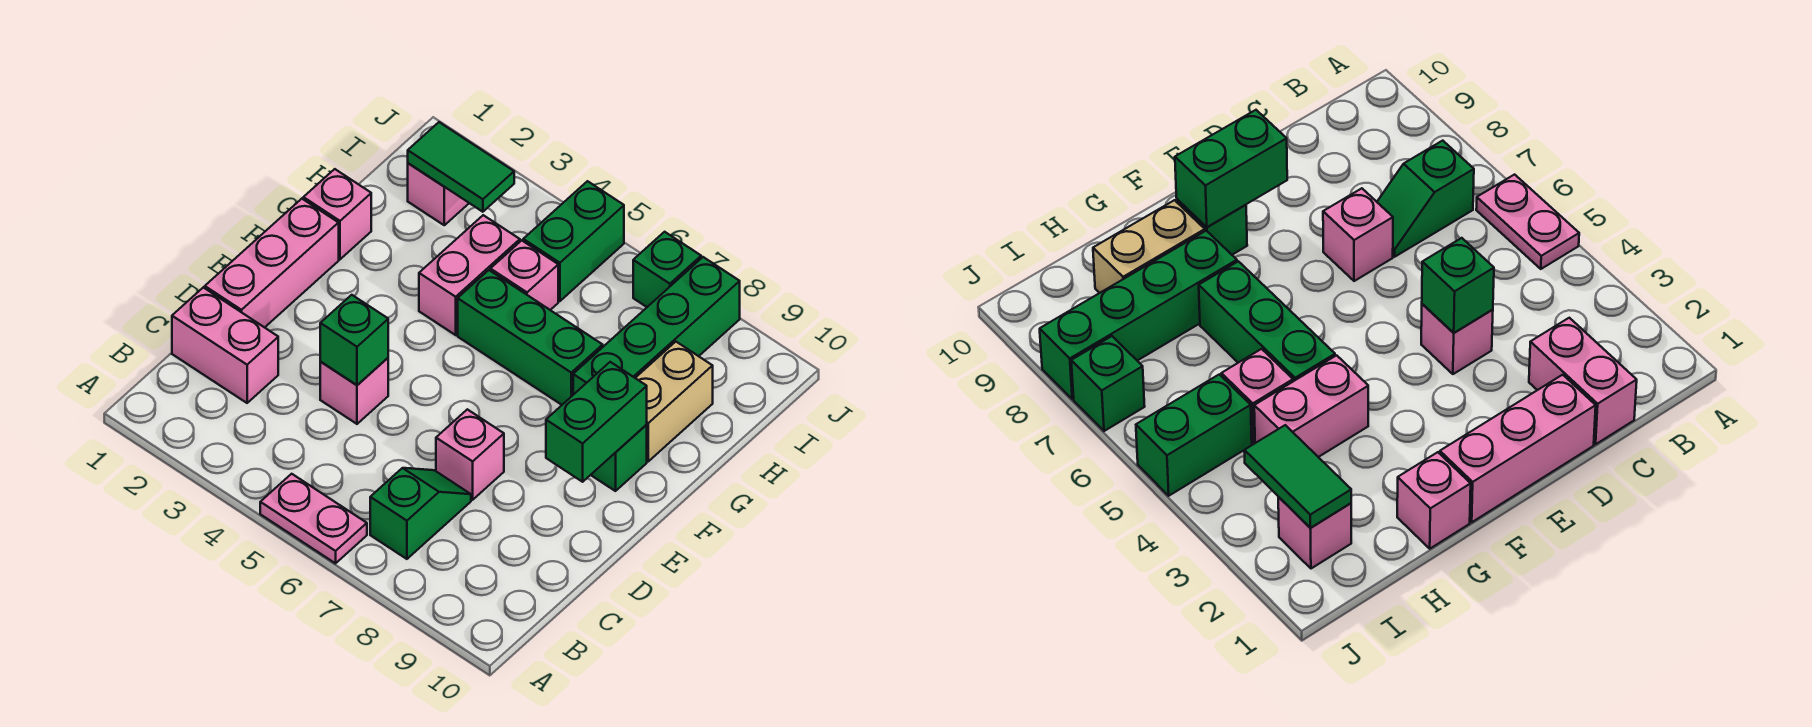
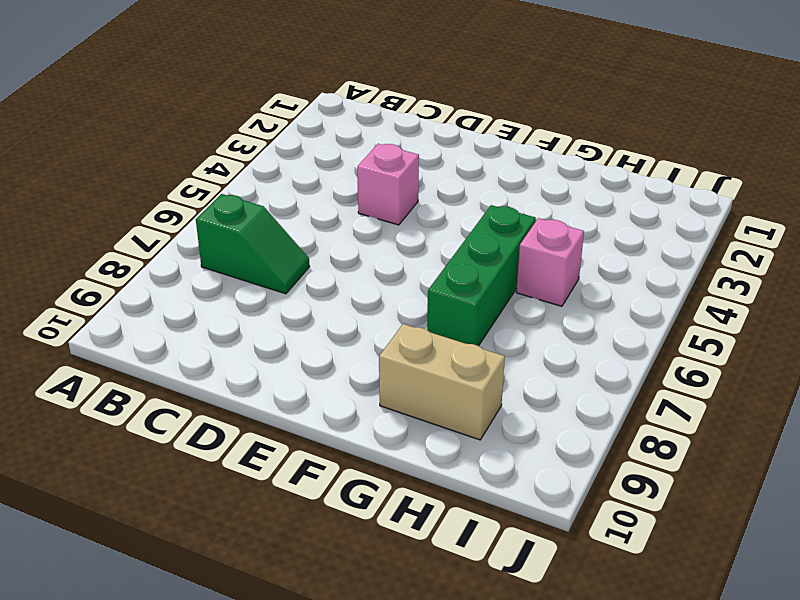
none -> pink 1x2 plate [260,474,367,563]
none -> pink 1x2 brick [172,288,278,403]
none -> pink 1x3 brick [205,199,339,328]

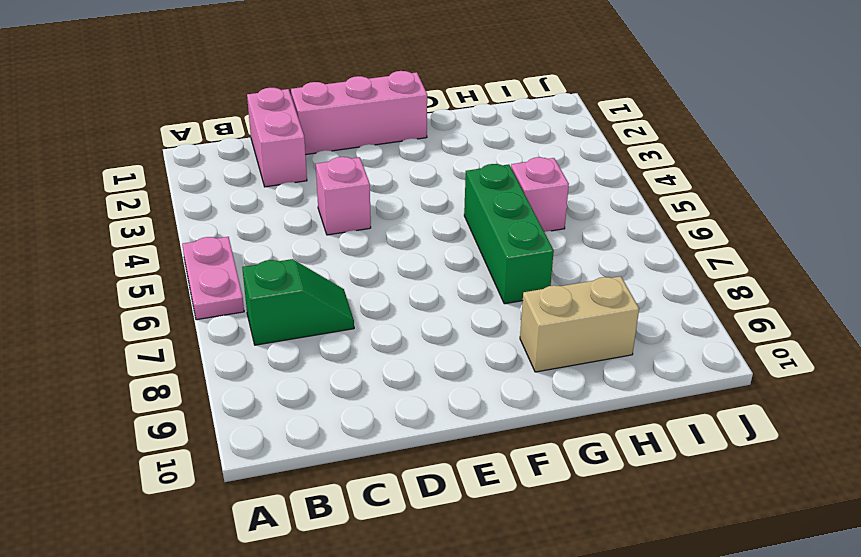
none -> pink 1x1 brick [436,409,504,500]
none -> green 1x1 brick [591,425,647,491]
none -> pink 1x1 brick [303,169,371,259]

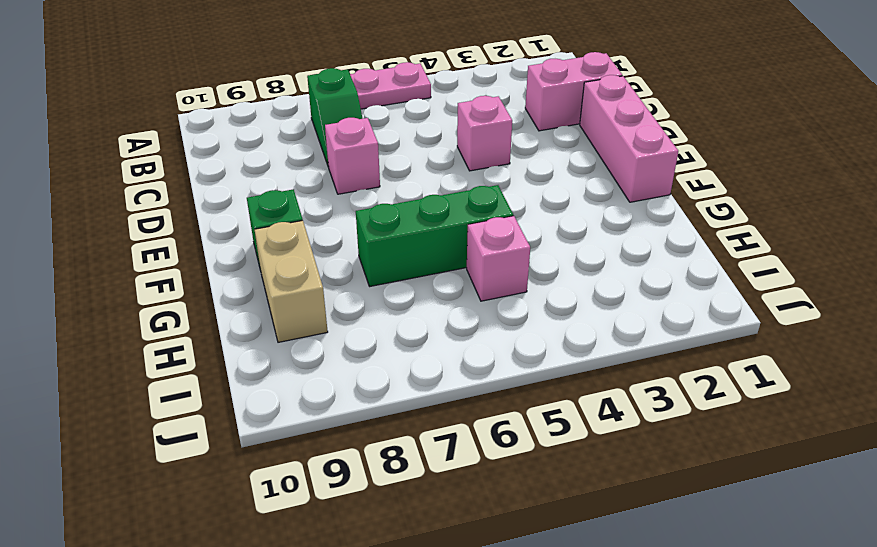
none -> pink 1x1 brick [303,169,371,259]
none -> pink 1x2 brick [419,215,520,335]
none -> green 1x4 brick [573,257,740,395]

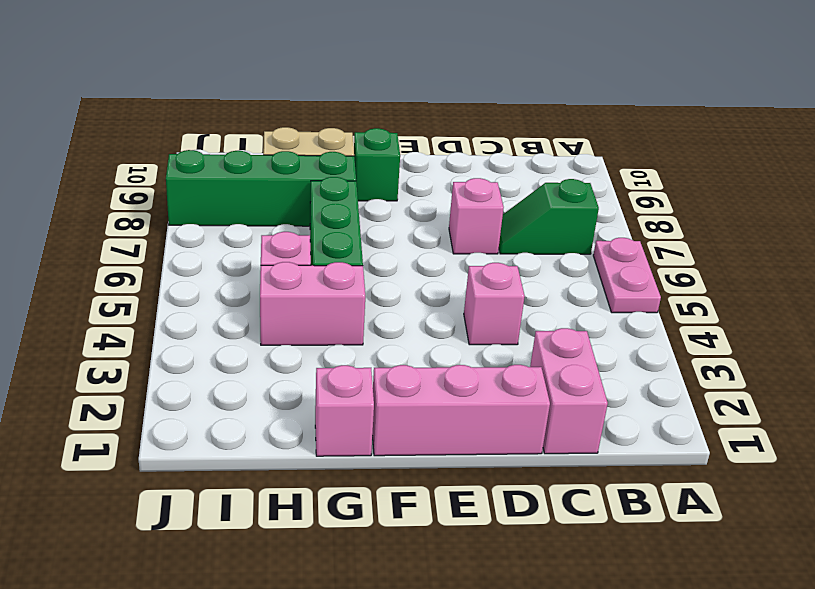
none -> pink 1x1 brick [408,163,469,225]
none -> green 1x2 brick [523,181,624,301]
none -> green 1x1 brick [633,232,701,307]

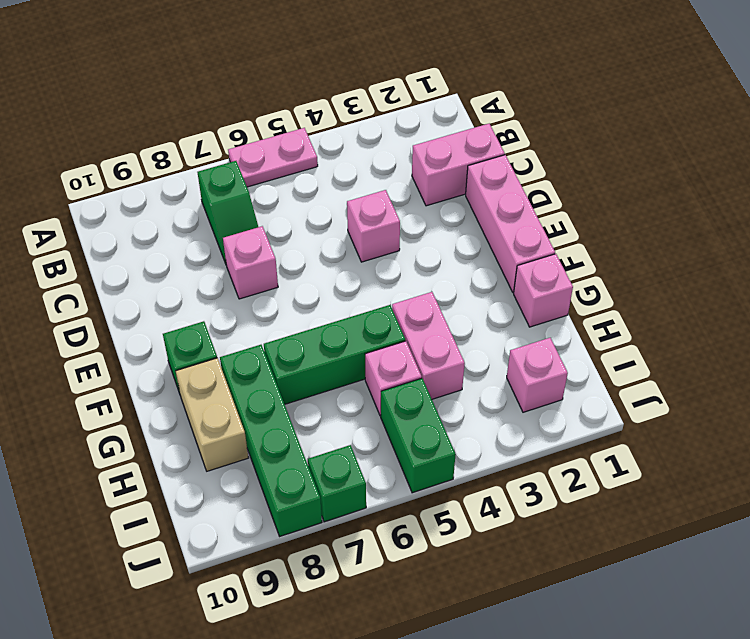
none -> green 1x1 brick [320,295,388,385]
none -> green 1x2 brick [546,362,647,482]
none -> green 1x2 tile [408,122,514,212]

